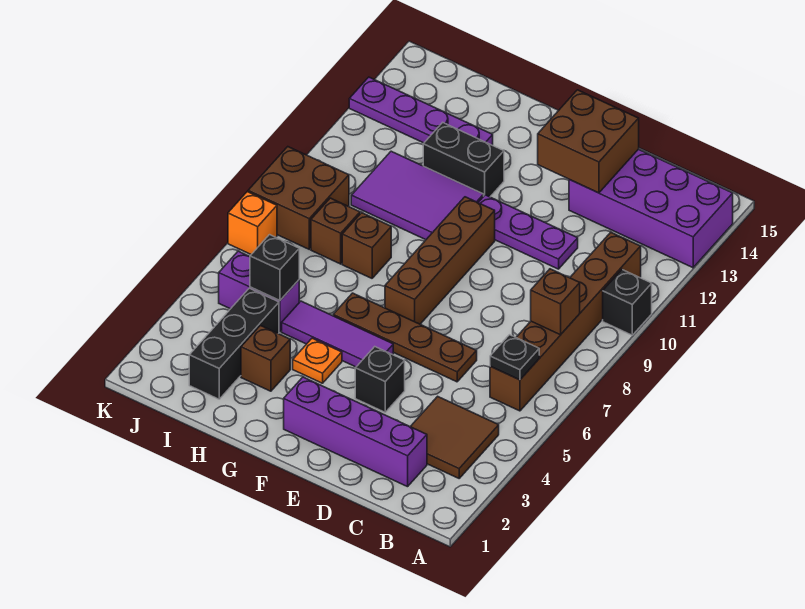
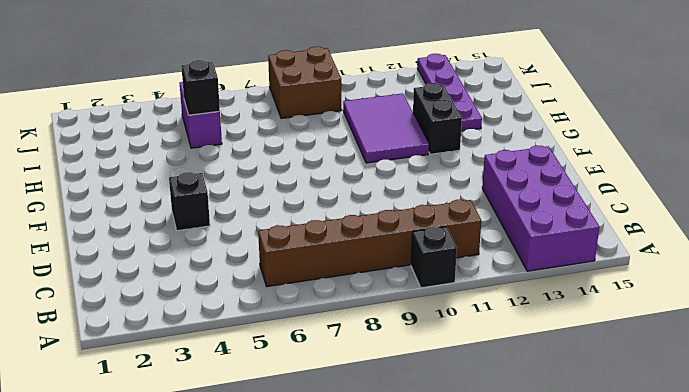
none -> brown 2x2 tile [410,396,499,478]
none -> purple 1x4 brick [284,377,427,487]
none -> brown 1x4 plate [333,293,477,382]

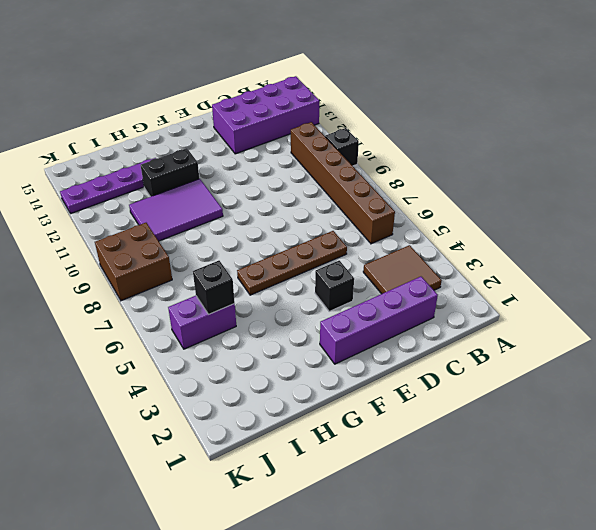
none -> purple 1x3 plate [478,195,578,269]
none -> purple 1x3 tile [282,301,393,367]
none -> brown 1x4 brick [385,197,495,324]

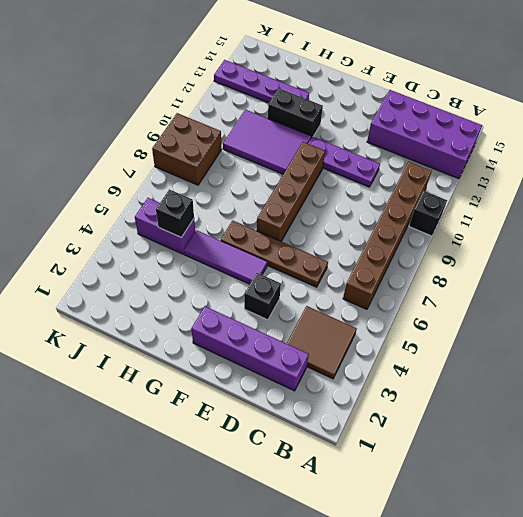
none -> orange 1x1 plate [293,338,342,383]
none -> brown 1x1 brick [241,325,290,391]
none -> brown 1x1 brick [342,213,391,278]

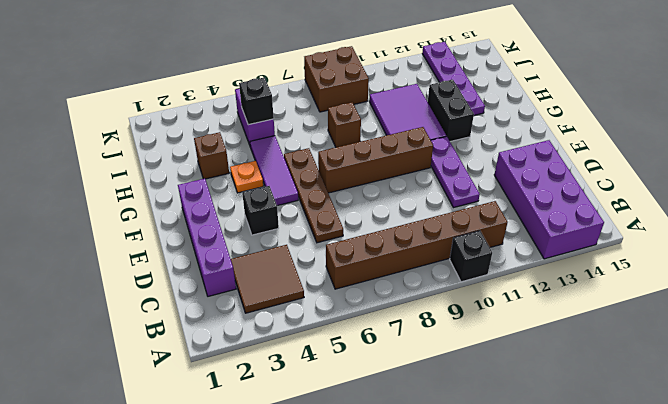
none -> black 1x3 brick [189,288,279,399]
none -> brown 1x1 brick [311,198,360,264]
none -> orange 1x1 brick [228,192,277,254]

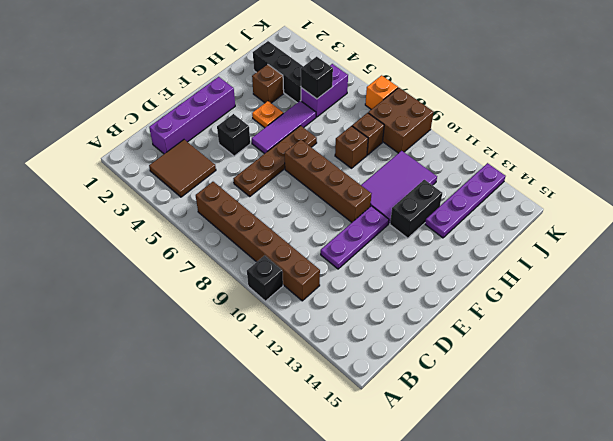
none -> purple 2x4 brick [569,149,733,268]
none -> black 1x1 plate [490,335,539,380]
none -> brown 1x1 brick [531,269,580,335]

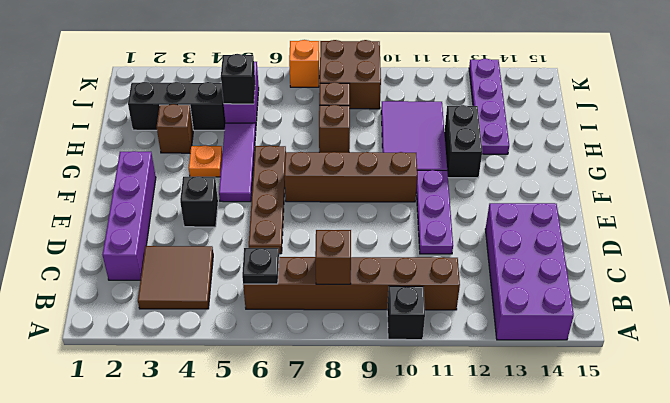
none -> brown 2x2 brick [538,90,639,193]

